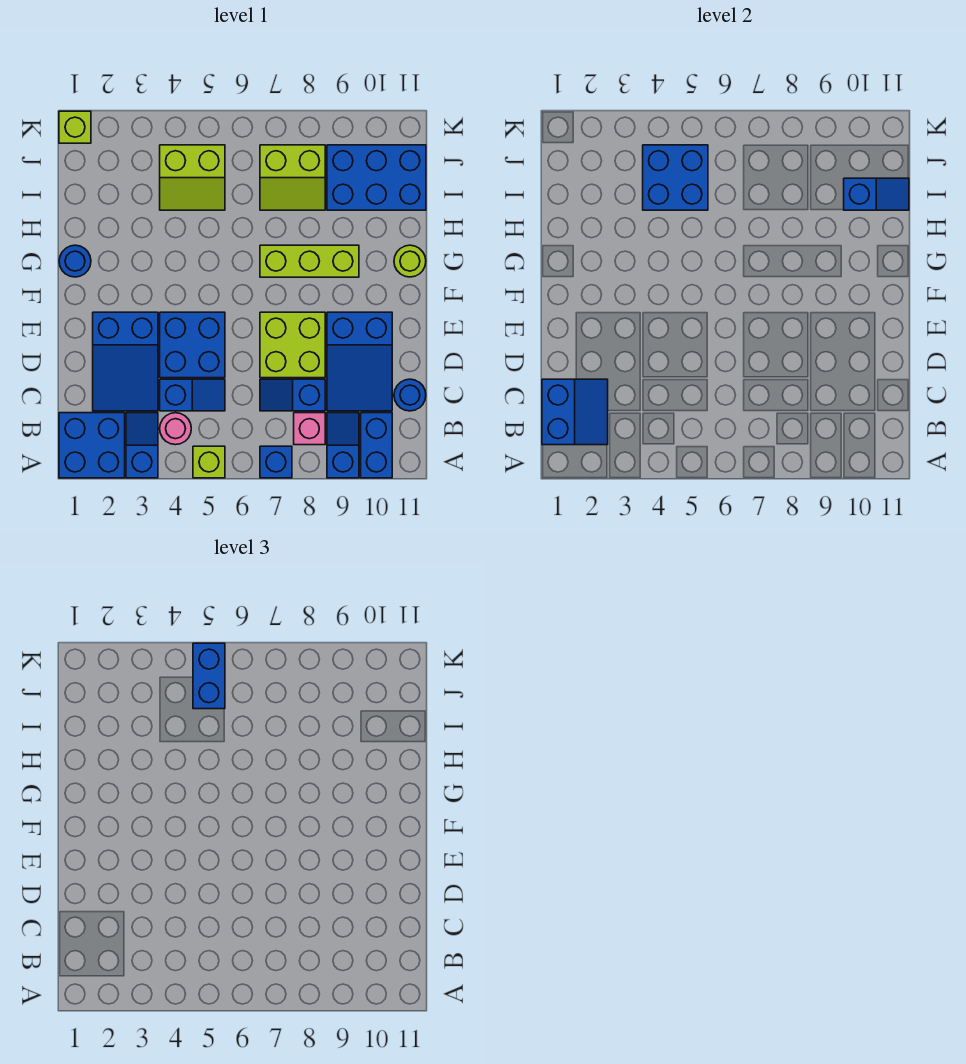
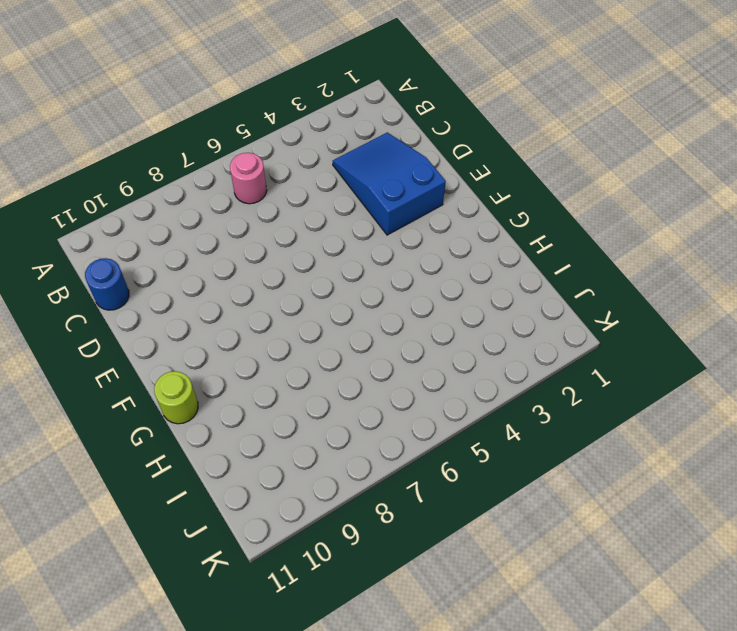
pink 1x1 round brick [230,153,267,204] -> pink 1x1 round brick moved to [160,413,191,445]
none -> blue 2x2 brick [59,413,125,478]
none -> blue 1x2 slope [126,413,158,478]
none -> lime 1x1 brick [193,446,225,478]

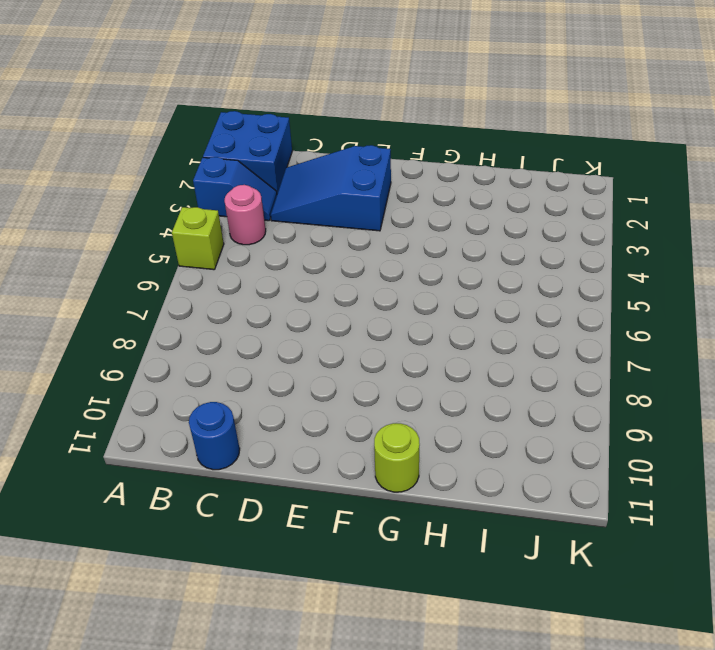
none -> blue 1x1 brick [260,446,292,478]
none -> blue 1x2 slope [327,413,359,478]
none -> blue 1x2 brick [361,413,392,478]

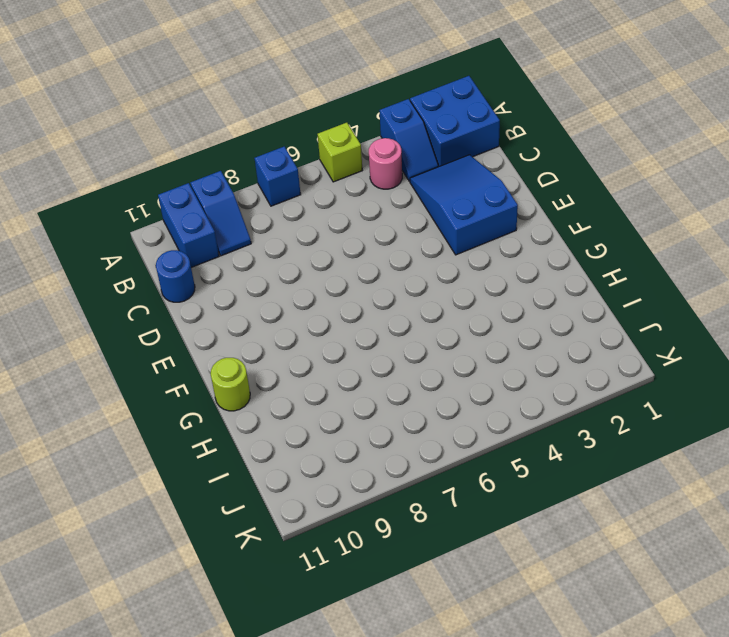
none -> pink 1x1 brick [294,413,325,445]
none -> blue 1x2 slope [160,379,225,411]
none -> blue 1x2 slope [260,379,325,411]

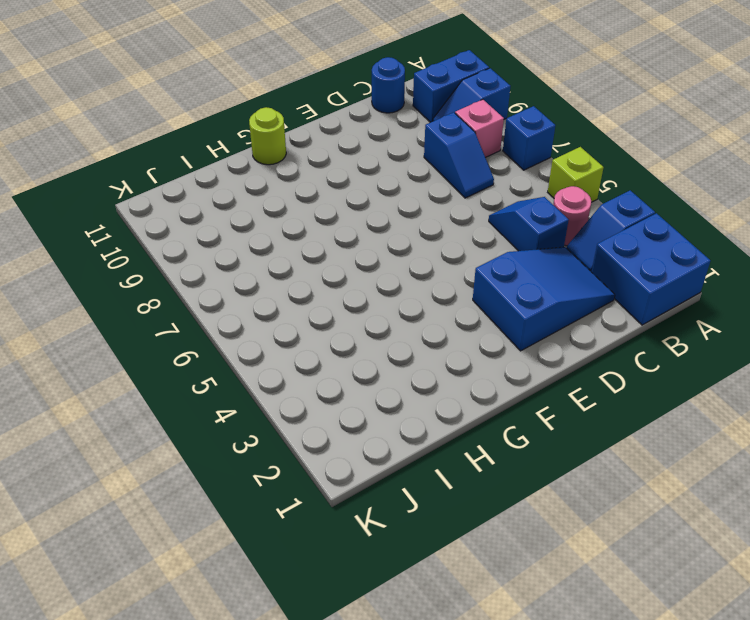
none -> blue 2x3 slope [327,312,392,411]
none -> blue 2x2 brick [160,312,225,378]
none -> lime 2x2 brick [260,312,325,378]

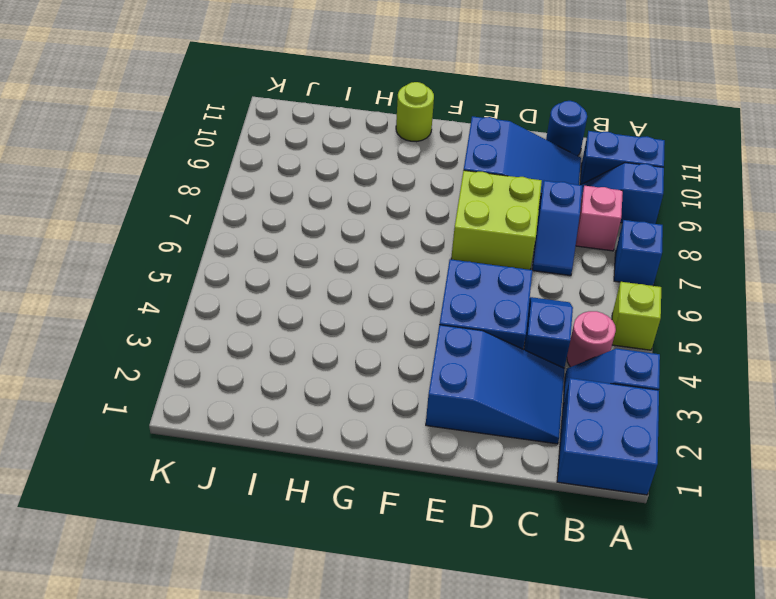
none -> blue 1x1 round brick [59,245,91,277]
none -> lime 1x3 brick [260,245,359,277]
none -> lime 2x2 slope [160,145,225,210]

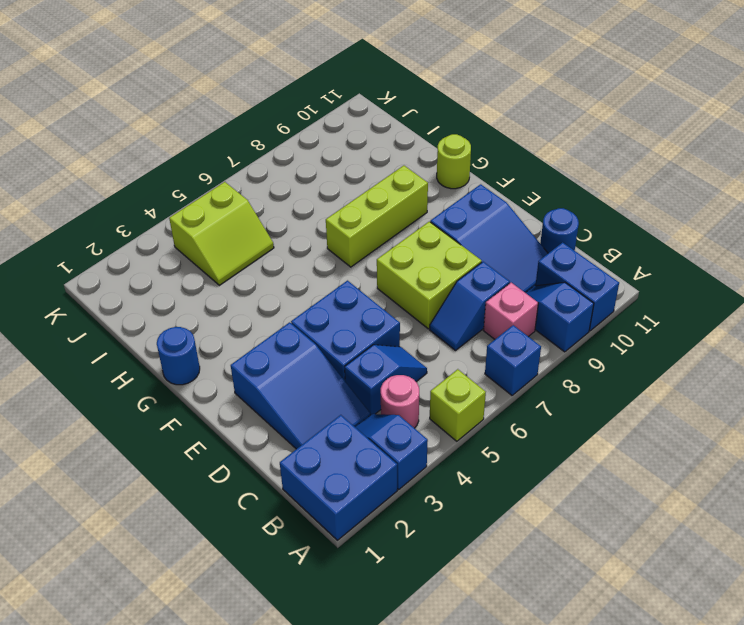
none -> lime 2x2 slope [260,145,325,210]
none -> blue 2x3 brick [327,145,426,210]
none -> lime 1x1 brick [59,111,91,143]

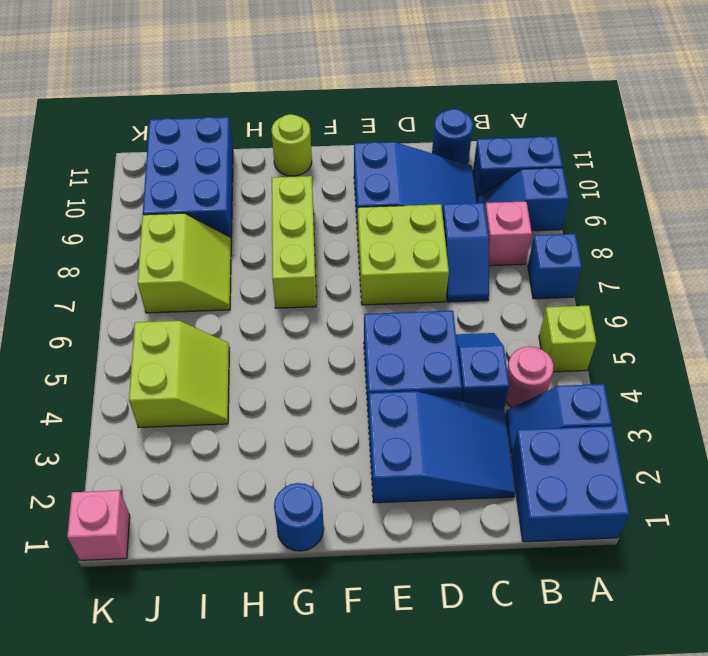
pink 1x1 brick [67,490,130,560] -> lime 1x1 brick [59,111,91,143]
none -> blue 2x2 slope [542,379,608,445]
none -> blue 2x2 brick [643,145,708,210]
none -> blue 1x2 slope [844,178,909,210]

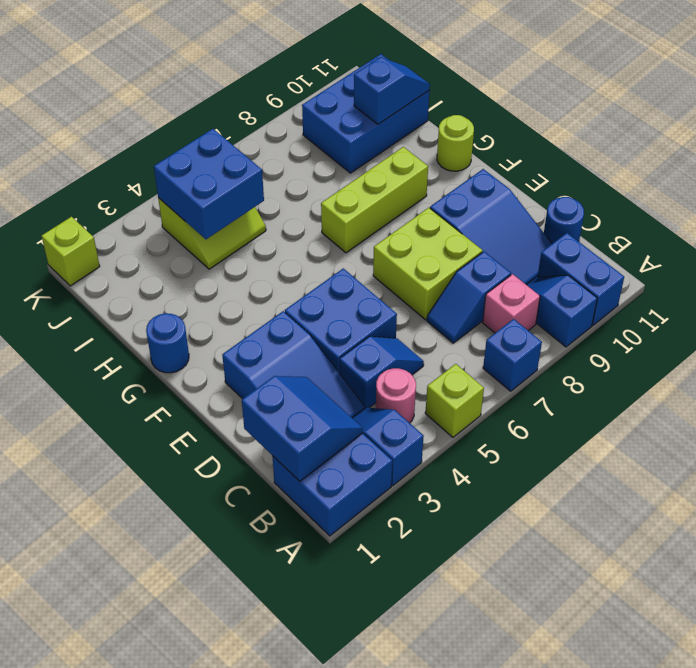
none -> lime 2x2 slope [260,145,325,210]
none -> blue 1x2 brick [193,643,225,709]

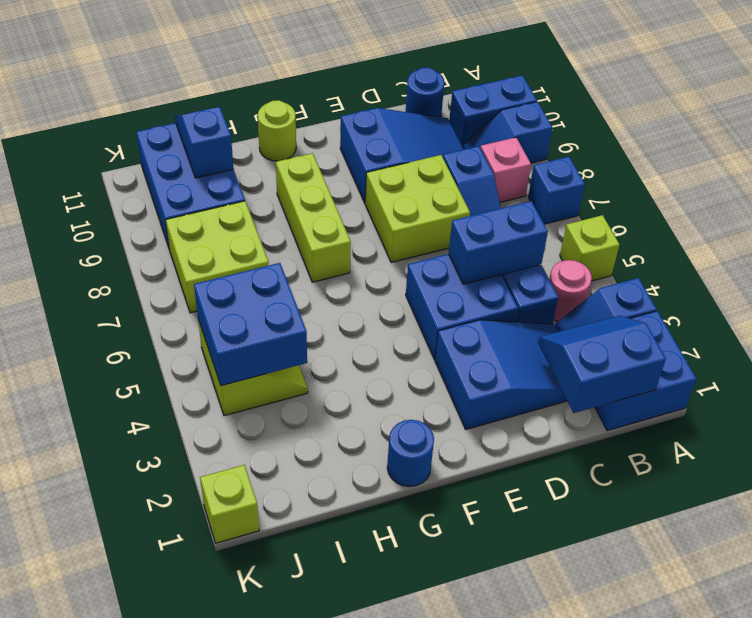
blue 1x2 brick [448,201,548,284] -> blue 1x2 brick moved to [193,643,225,709]
lime 2x2 brick [166,201,269,313] -> lime 2x2 slope [260,145,325,210]

